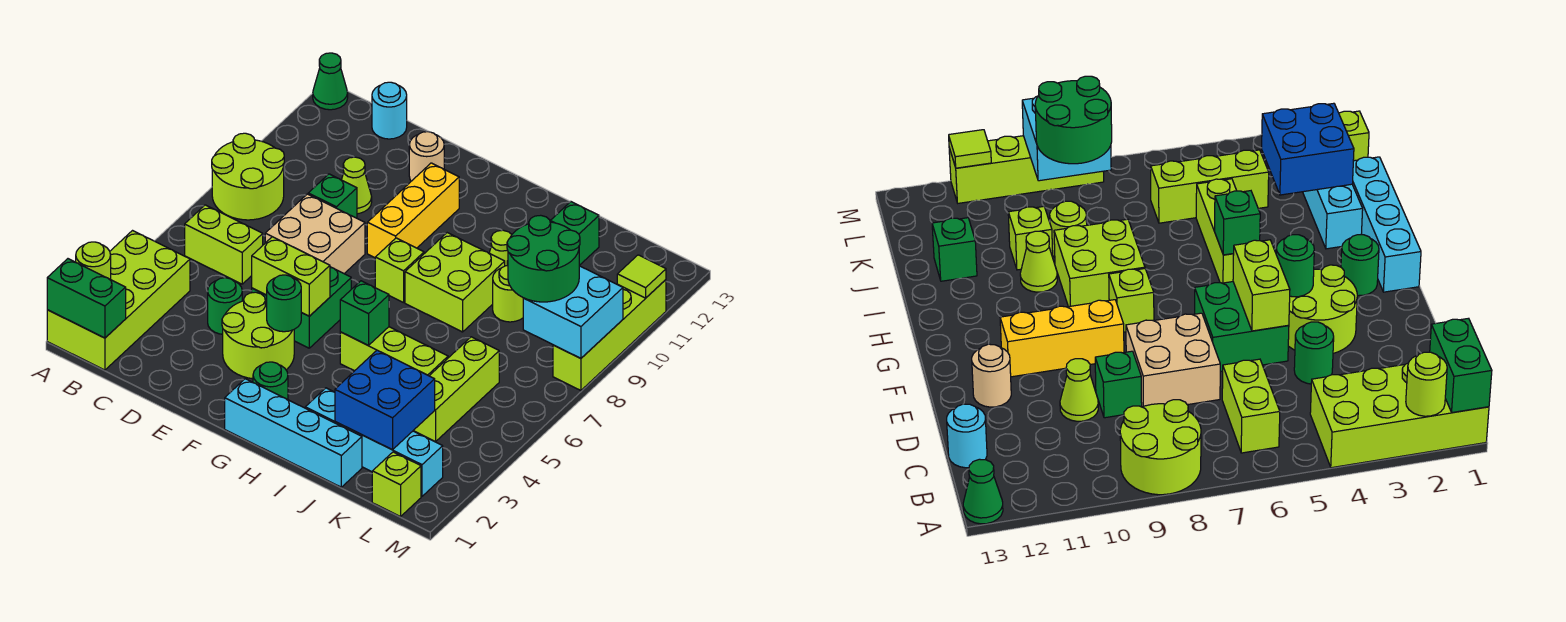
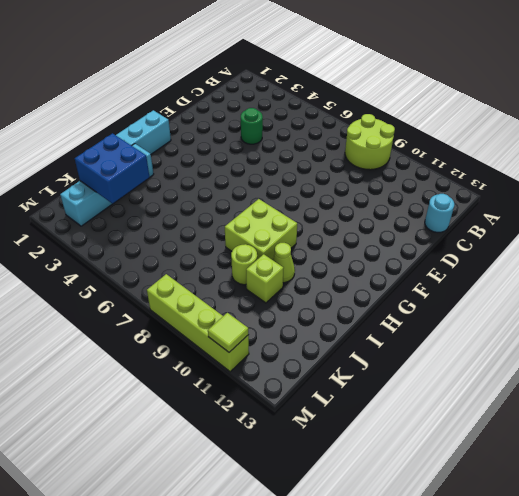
none -> lime 2x4 brick [47,231,190,370]
none -> green 1x1 cone [313,53,348,110]
none -> lime 1x2 brick [185,205,263,284]
none -> tan 2x2 brick [265,194,365,274]

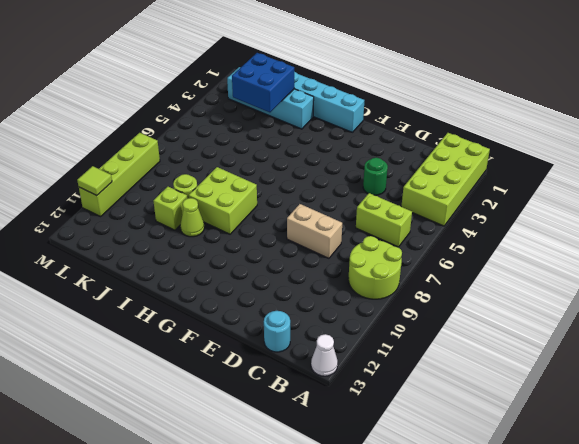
white 1x1 cone [311,334,338,376] -> green 1x1 cone [313,53,348,110]
tan 1x2 brick [287,204,342,258] -> tan 2x2 brick [265,194,365,274]
none -> green 1x1 brick [308,174,357,218]
none -> lime 1x1 cone [342,157,372,214]
none -> lime 2x2 round brick [222,292,294,379]
none -> green 2x2 brick [252,267,351,348]

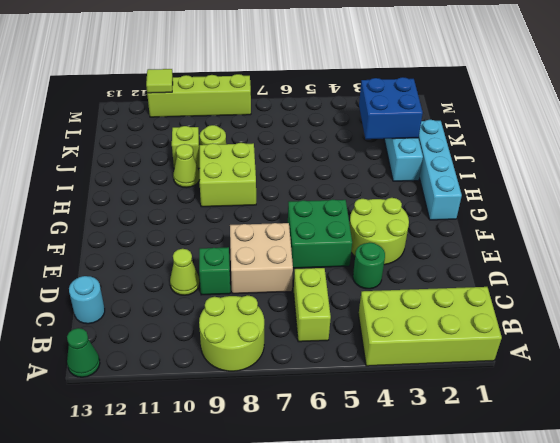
none -> tan 1x1 round brick [409,132,444,181]
none -> yellow 1x3 brick [367,163,459,258]
none -> green 1x1 round brick [253,362,288,400]
none -> lime 1x1 brick [375,238,424,303]

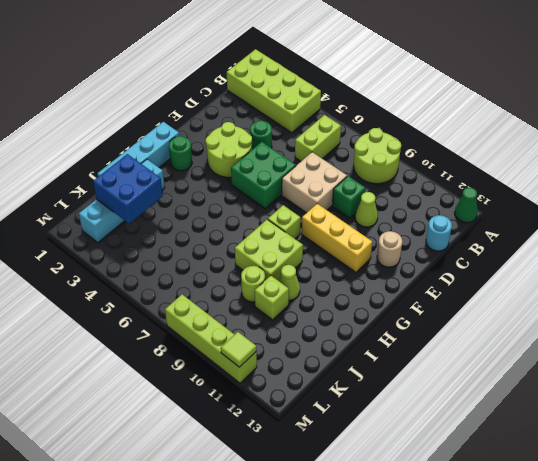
none -> lime 1x3 brick [340,327,448,376]
none -> green 1x1 brick [550,202,599,265]
none -> lime 1x3 brick [413,337,499,442]
none -> lime 1x1 brick [372,452,421,517]

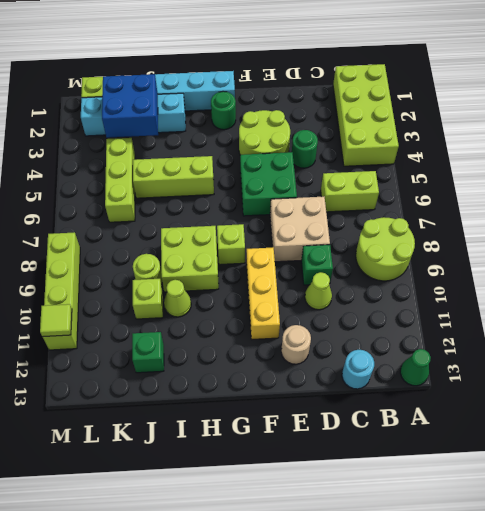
none -> green 1x2 brick [47,259,126,338]
none -> lime 1x1 round brick [76,242,111,279]
none -> lime 1x2 brick [252,237,330,316]
none -> green 1x1 round brick [267,275,301,332]

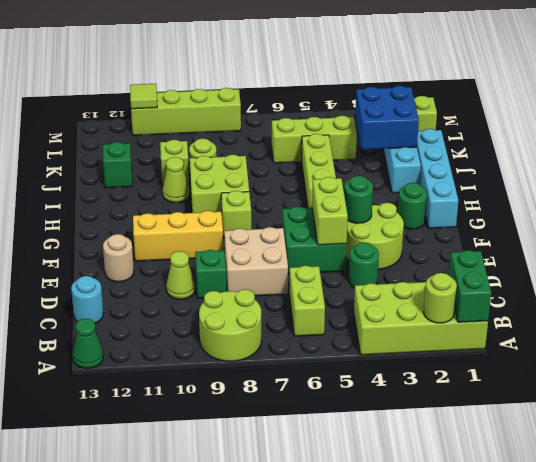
none -> green 1x1 brick [340,281,389,345]
none -> cyan 2x2 brick [523,266,623,358]
none -> green 2x2 round brick [507,215,580,302]

